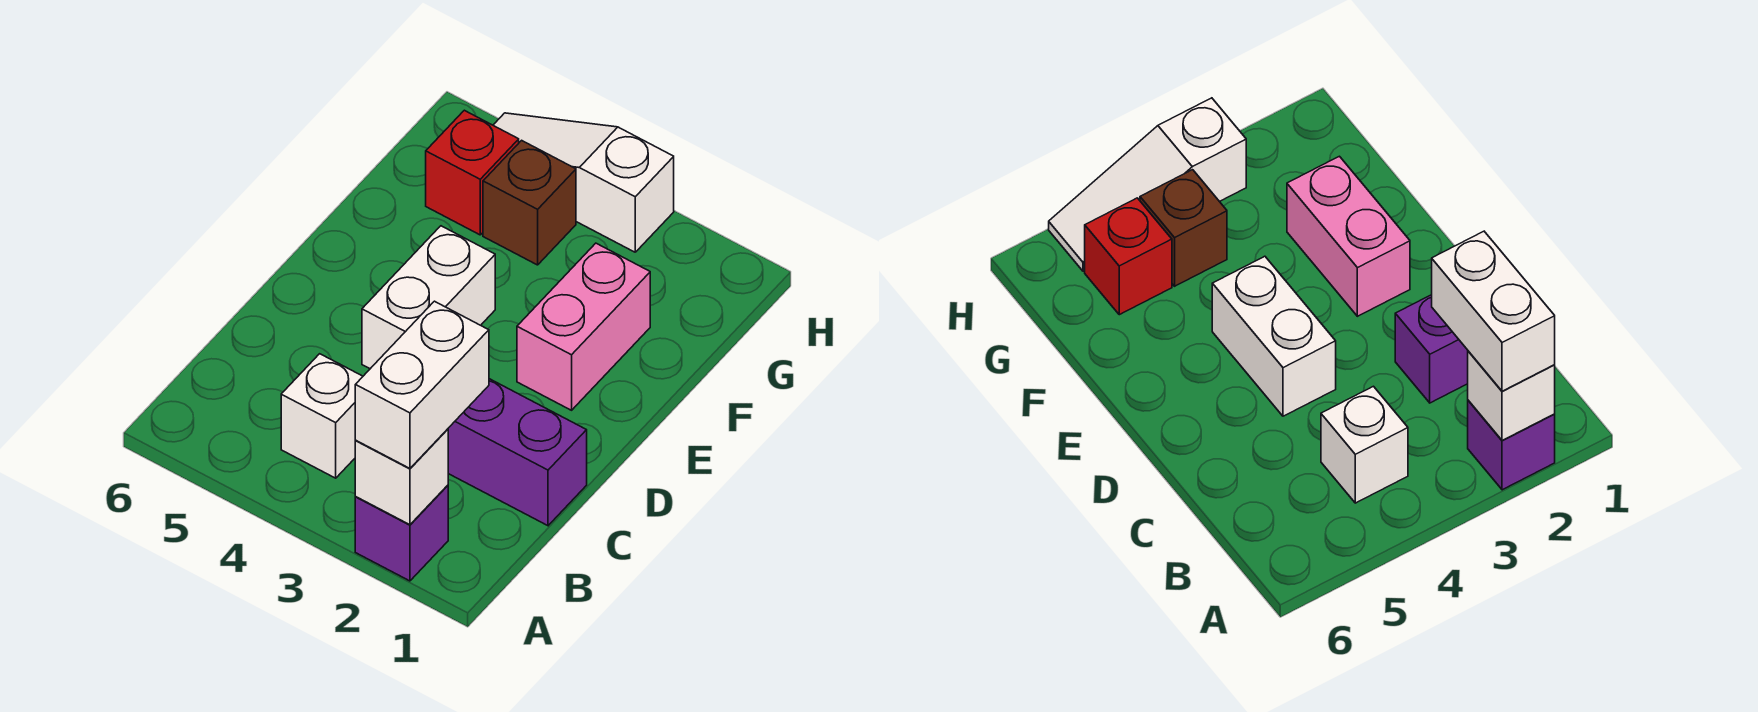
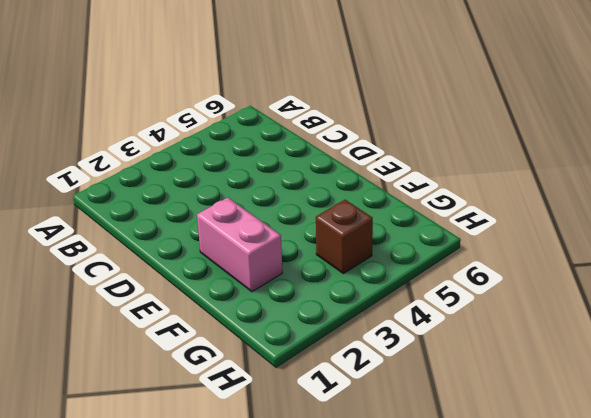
none -> purple 1x1 brick [355,485,448,581]
none -> white 1x1 brick [281,354,363,478]

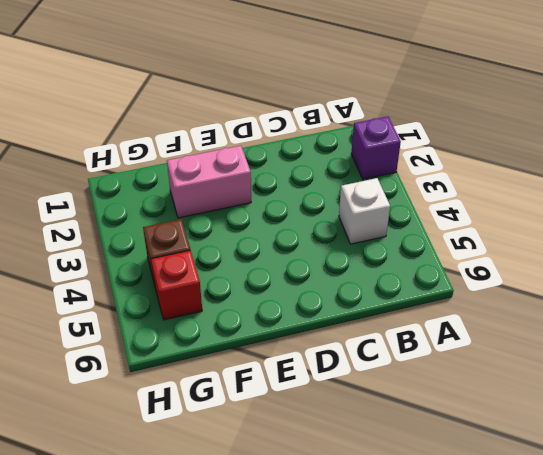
none -> purple 1x2 brick [448,379,587,526]
none -> white 1x2 brick [362,226,495,369]

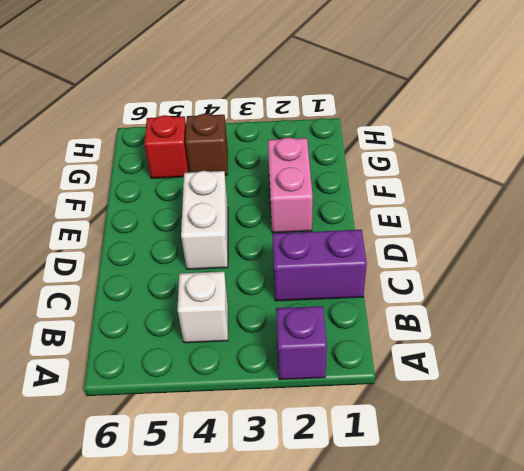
none -> white 1x3 slope [493,113,674,252]
none -> white 1x1 brick [355,429,448,525]

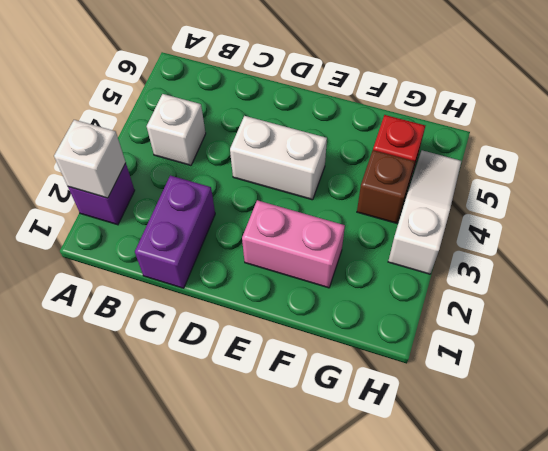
none -> white 1x2 brick [355,301,489,468]

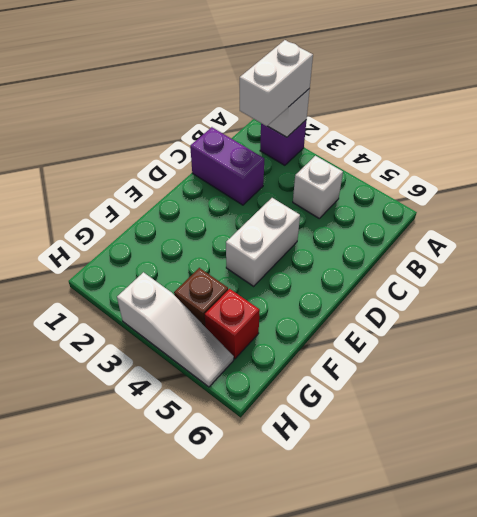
none -> pink 1x2 brick [517,243,650,410]

